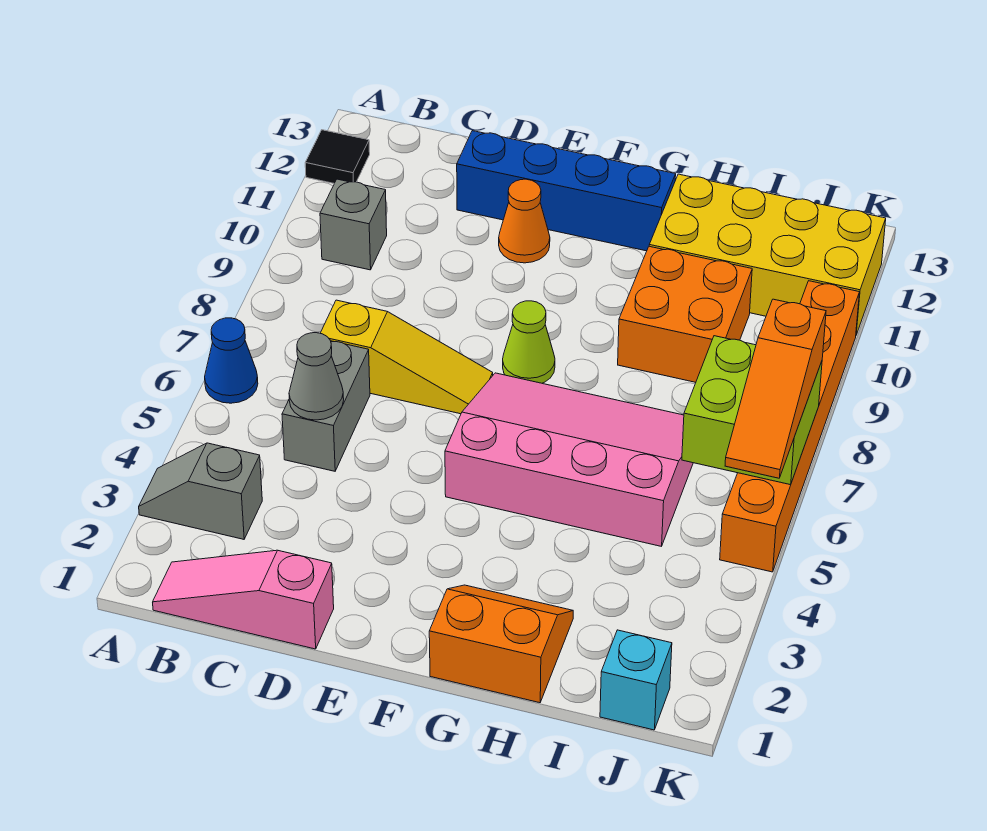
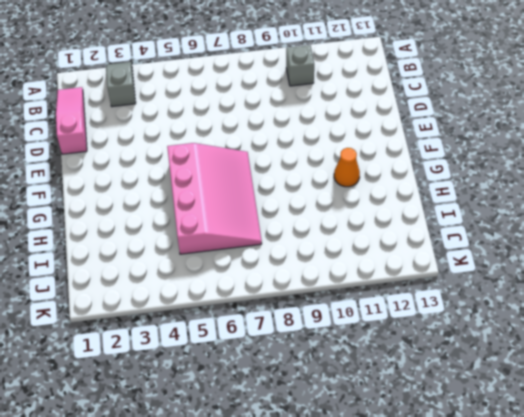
orange 1x1 cone [334,148,360,187] -> orange 1x1 cone moved to [499,179,550,263]
none -> blue 1x1 cone [205,318,258,403]
none -> black 1x1 tile [305,130,370,183]
none -> grey 1x2 brick [282,341,370,471]

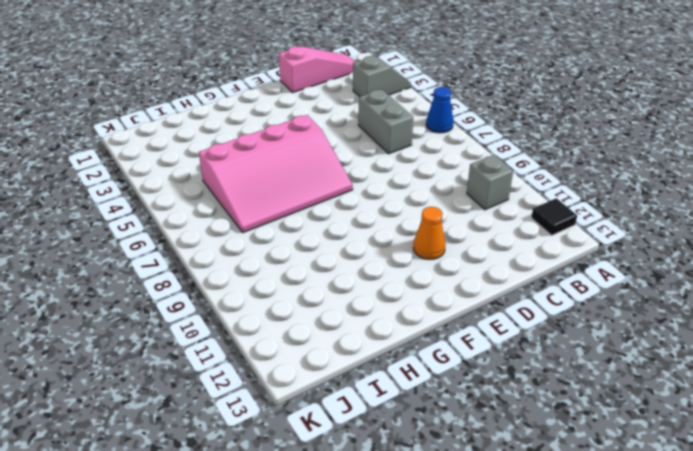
none -> yellow 1x3 slope [320,300,493,414]
none -> blue 1x4 brick [457,131,676,251]
none -> lime 1x1 cone [503,301,555,383]

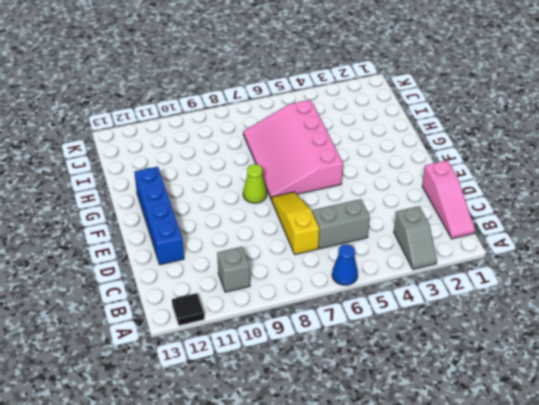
none -> orange 1x1 cone [499,179,550,263]
none -> orange 2x2 slope [429,585,573,703]
none -> orange 2x2 brick [618,246,752,382]

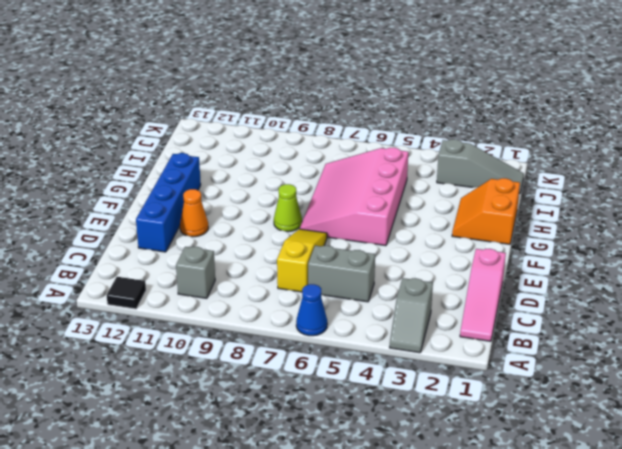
grey 1x3 slope [437,139,524,194] -> cyan 1x1 brick [600,630,672,730]
none -> orange 2x2 brick [618,246,752,382]
none -> yellow 2x4 brick [649,174,886,335]
none -> orange 1x6 brick [720,281,859,572]

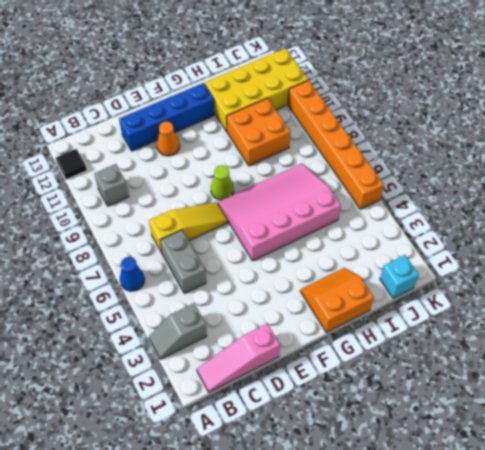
none -> grey 1x1 cone [289,333,344,420]
none -> lime 2x2 brick [682,336,822,485]
none -> orange 1x3 slope [725,299,826,478]

